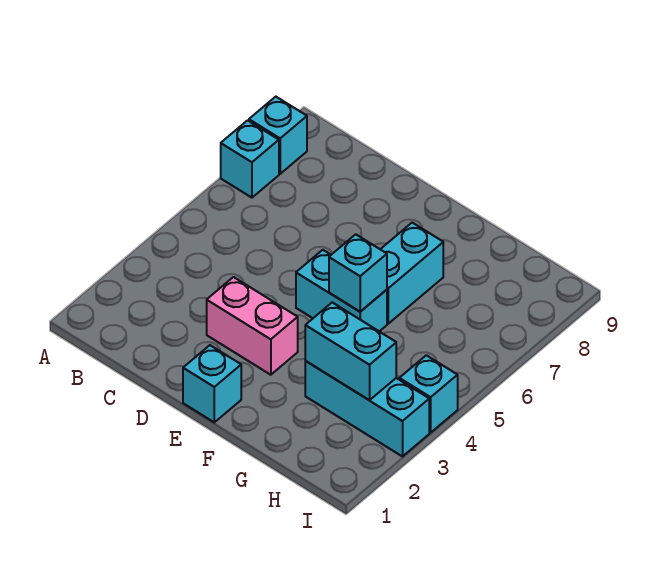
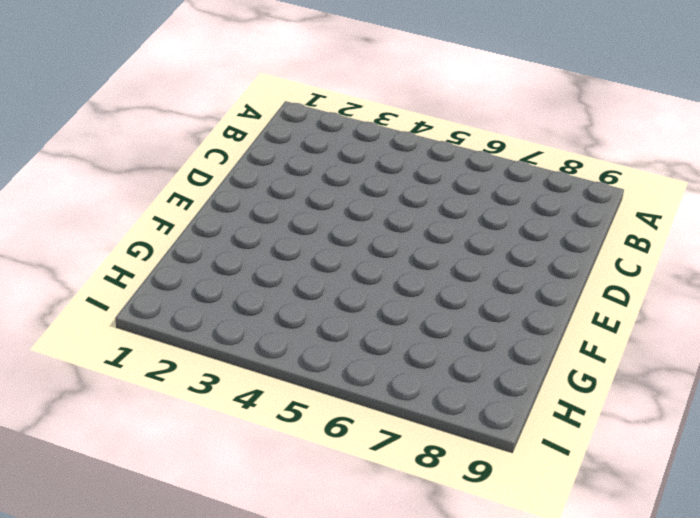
none -> cyan 1x1 brick [221,120,279,198]
none -> cyan 1x1 brick [249,97,307,174]

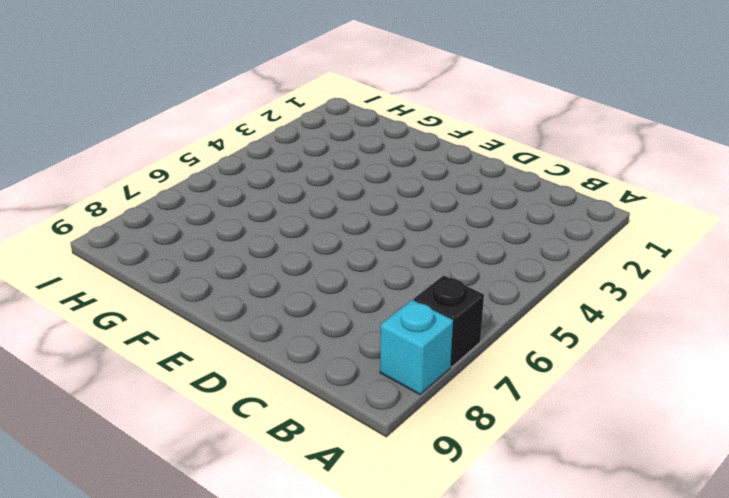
black 1x1 brick [414,275,484,367] -> cyan 1x1 brick [221,120,279,198]
none -> pink 1x2 brick [207,277,298,375]
none -> cyan 1x1 brick [183,345,241,422]

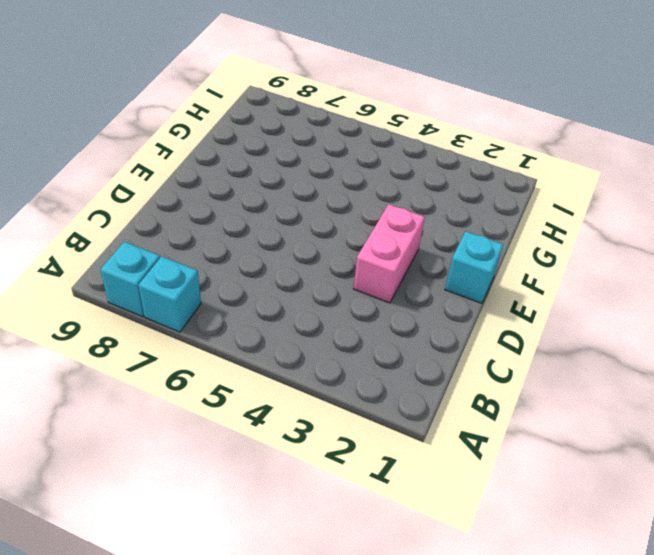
none -> cyan 1x2 brick [296,250,387,331]
none -> cyan 1x2 brick [380,223,443,324]

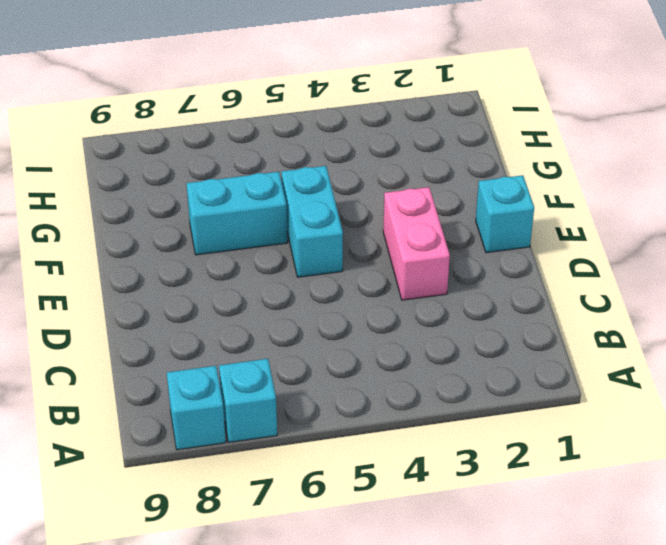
none -> cyan 1x3 brick [305,361,429,456]
none -> cyan 1x1 brick [399,355,458,433]

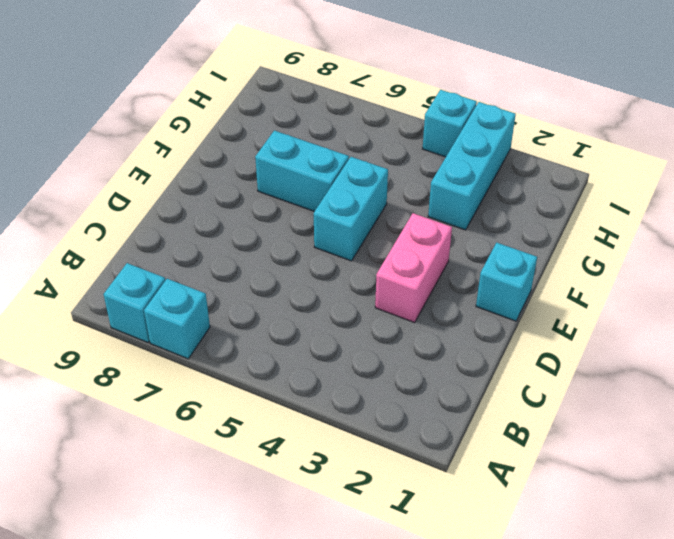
none -> cyan 1x1 brick [329,234,387,312]
none -> cyan 1x2 brick [305,302,396,400]

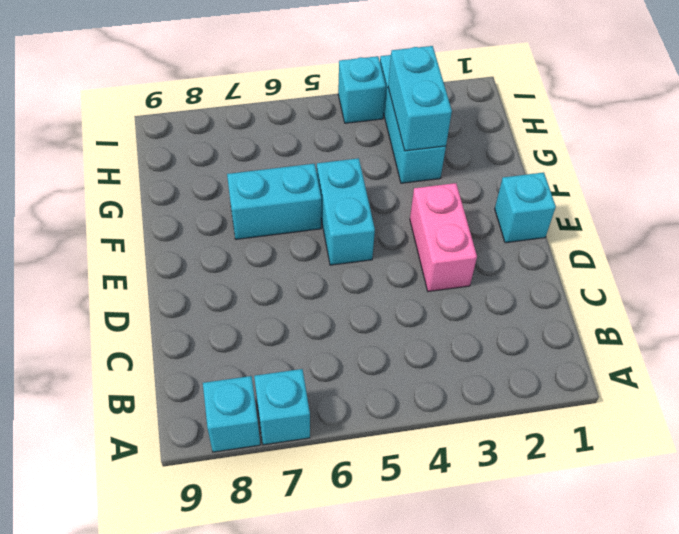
none -> cyan 1x1 brick [329,234,387,312]

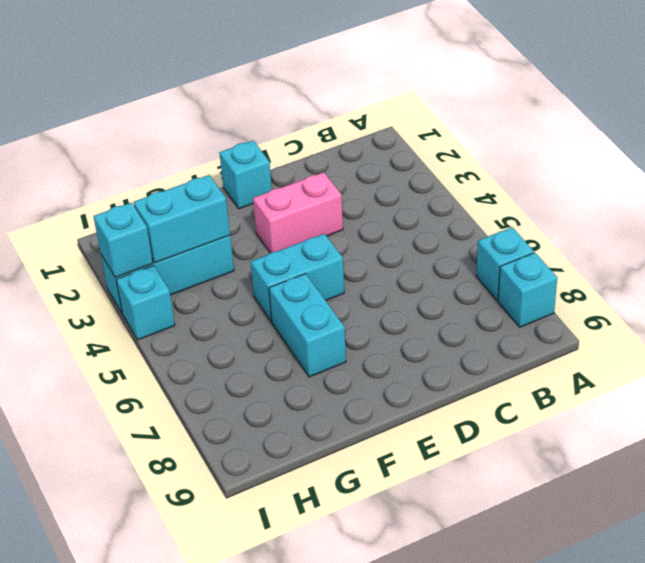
cyan 1x1 brick [94,203,153,277] -> cyan 1x1 brick moved to [329,234,387,312]

